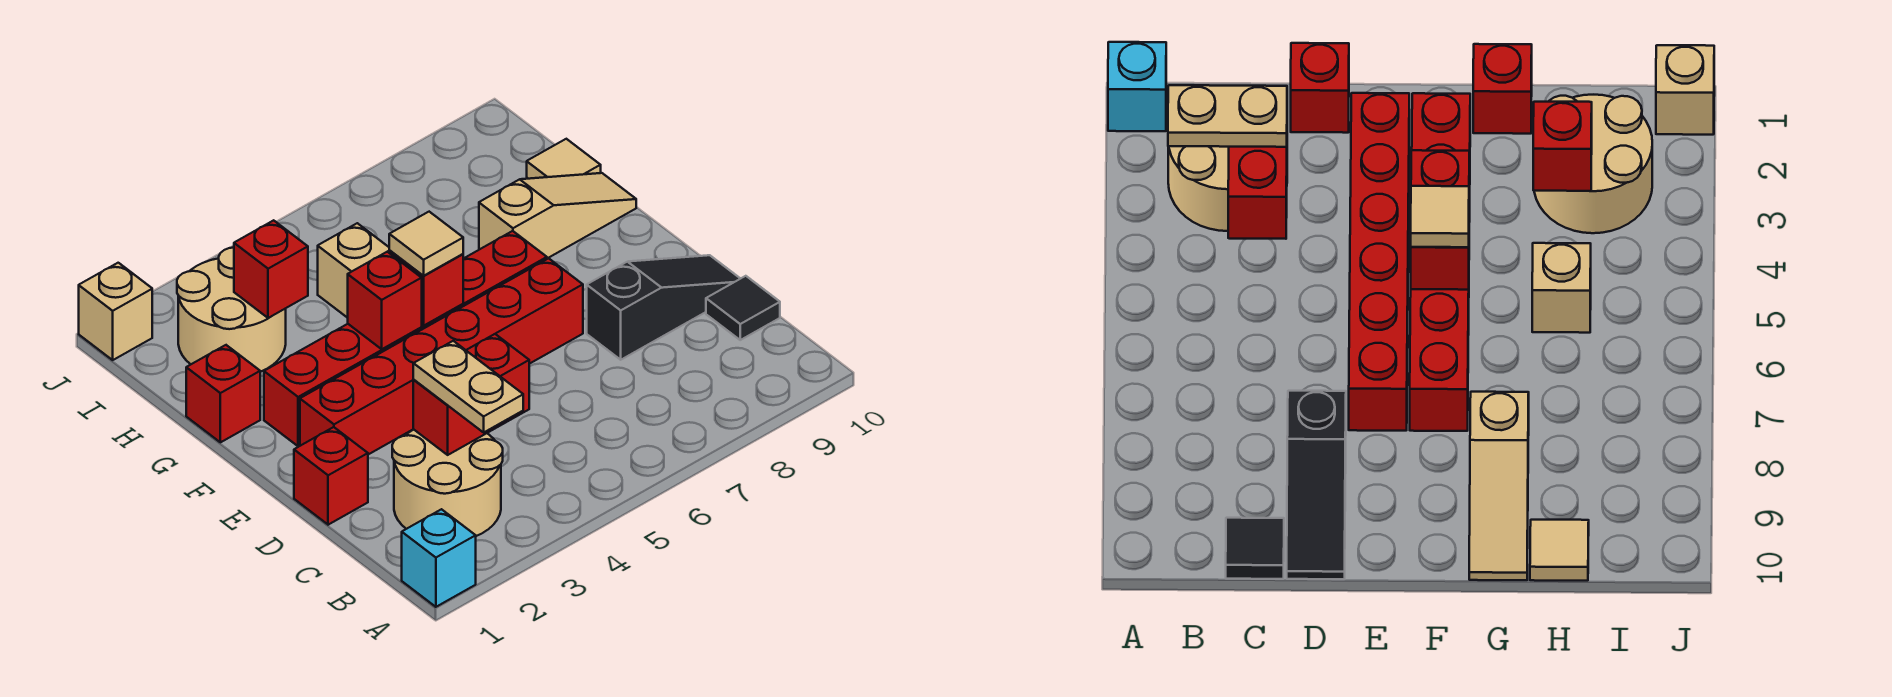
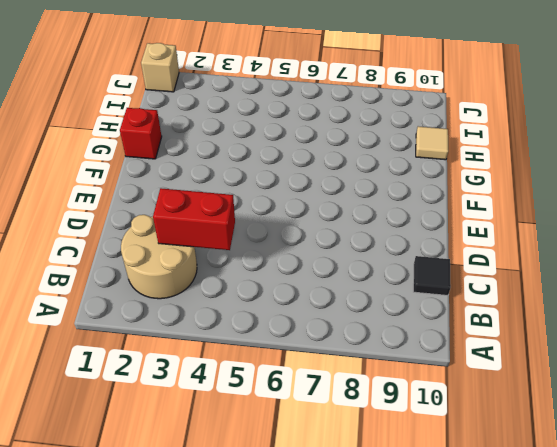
none -> cyan 1x1 brick [402,509,476,607]
none -> red 1x1 brick [294,427,368,525]
none -> black 1x3 slope [587,255,740,360]

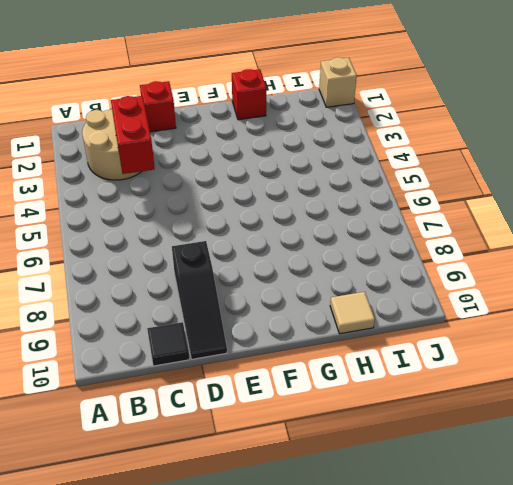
none -> cyan 1x1 brick [402,509,476,607]
none -> red 1x6 brick [300,258,583,455]
none -> red 1x6 brick [264,231,547,446]

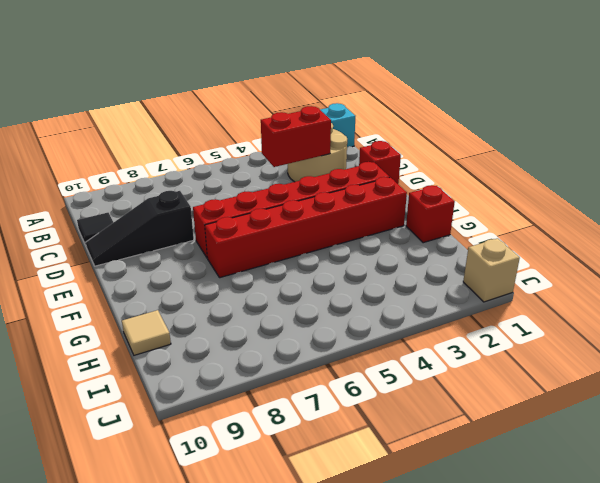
none -> tan 1x3 slope [479,173,636,258]
none -> tan 2x2 round brick [177,248,286,372]
none -> tan 1x1 brick [318,223,390,318]

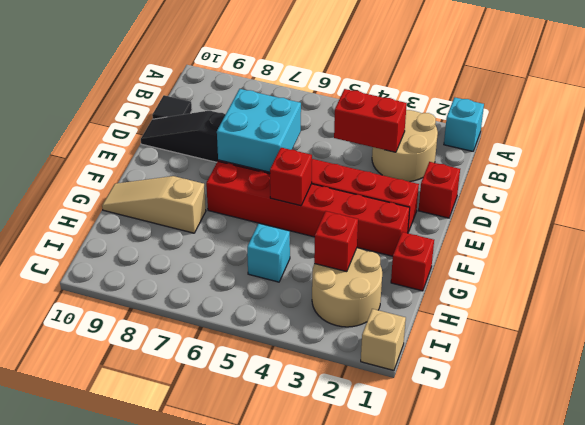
cyan 2x2 brick [217,89,301,172] -> none
cyan 1x1 brick [247,224,290,282] -> tan 1x1 brick [318,223,390,318]
none -> tan 1x1 tile [527,139,601,179]
none -> red 1x1 brick [348,252,422,349]
none -> tan 1x2 plate [413,341,523,432]

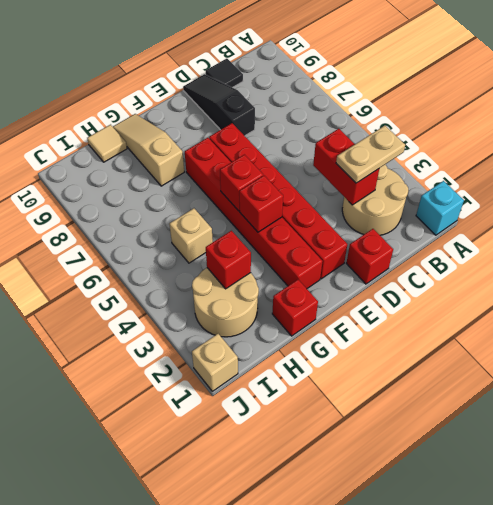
none -> tan 1x1 tile [389,212,463,276]

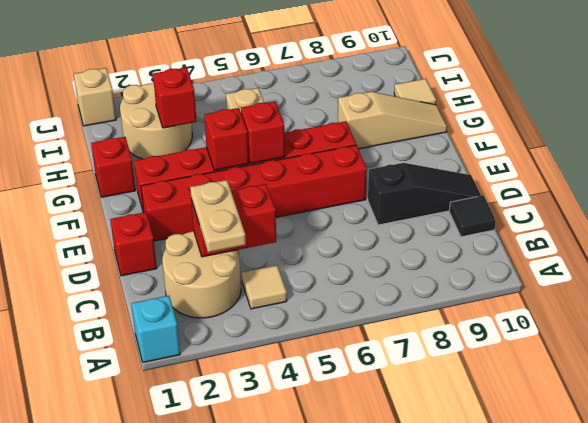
tan 1x1 tile [242,265,287,309] -> tan 1x1 tile moved to [389,212,463,276]

